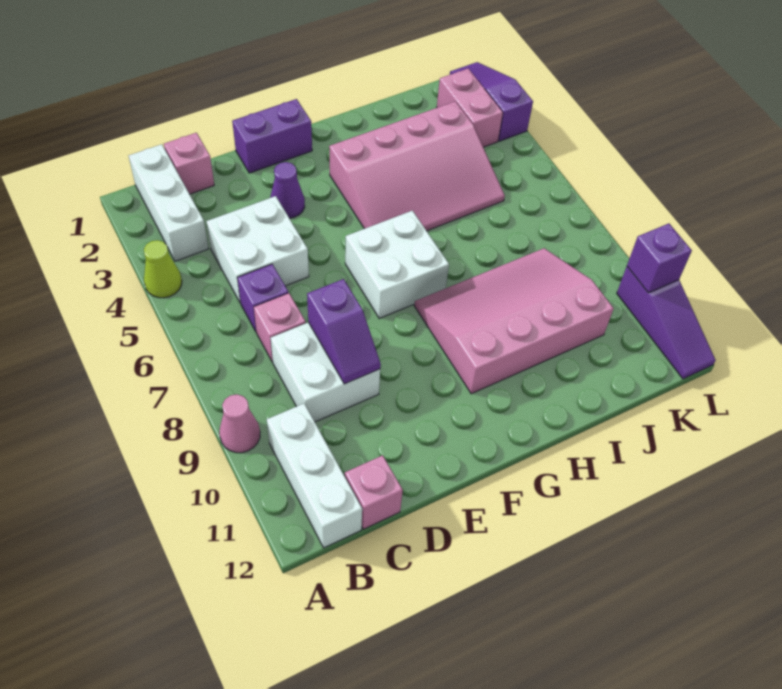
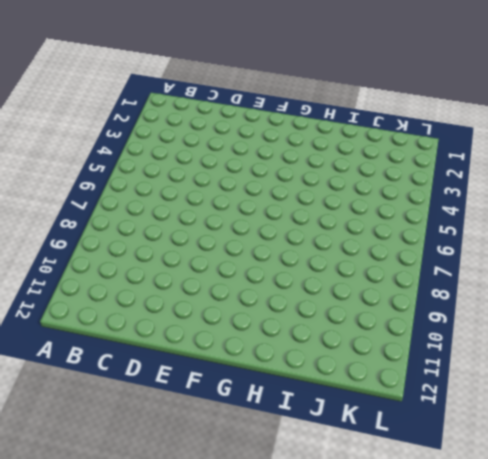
none -> lime 1x1 cone [144,240,182,298]
none -> pink 1x1 cone [219,394,260,453]
none -> white 1x3 brick [129,144,209,261]

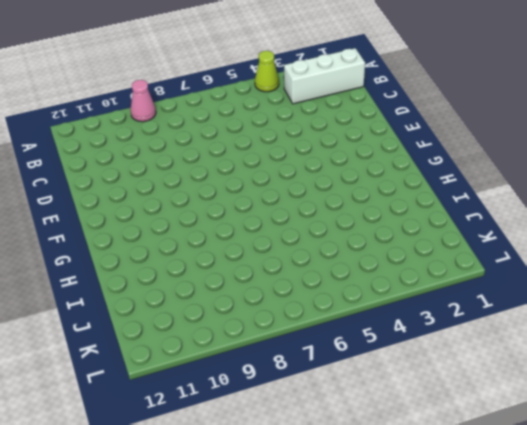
none -> white 1x3 brick [267,404,362,548]
none -> pink 1x1 brick [164,133,214,194]
none -> white 2x2 brick [206,196,309,303]

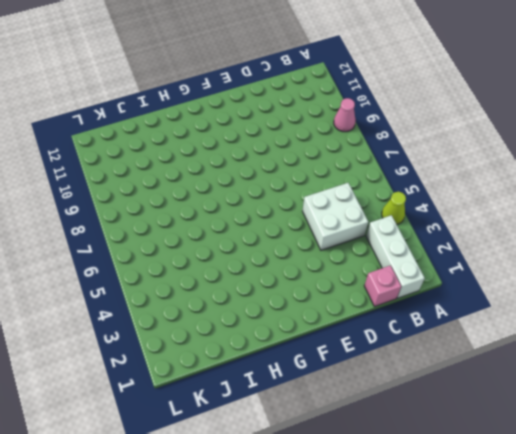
none -> white 1x3 brick [267,404,362,548]
none -> purple 1x1 brick [237,264,288,332]
none -> pink 1x1 brick [254,293,306,362]

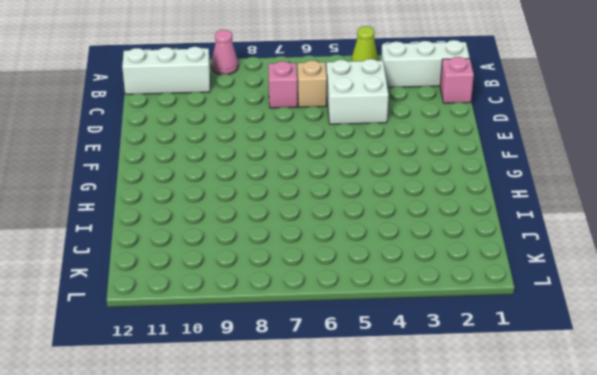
tan 1x1 brick [298,60,327,107] -> purple 1x1 brick [237,264,288,332]
none -> white 2x2 brick [271,322,380,422]
none -> pink 1x1 brick [345,455,403,529]
none -> purple 1x2 brick [232,99,312,173]

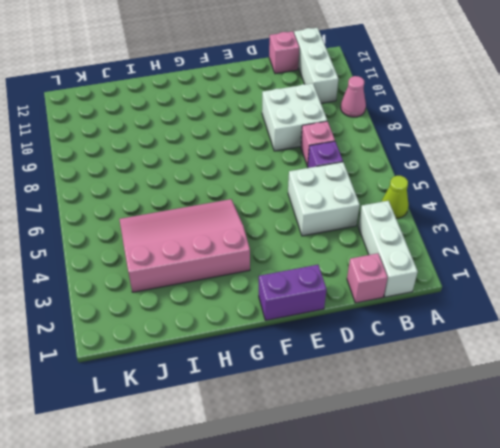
none -> purple 1x1 cone [270,162,305,218]
none -> white 2x2 brick [345,211,449,318]
none -> pink 3x4 slope [414,248,614,394]

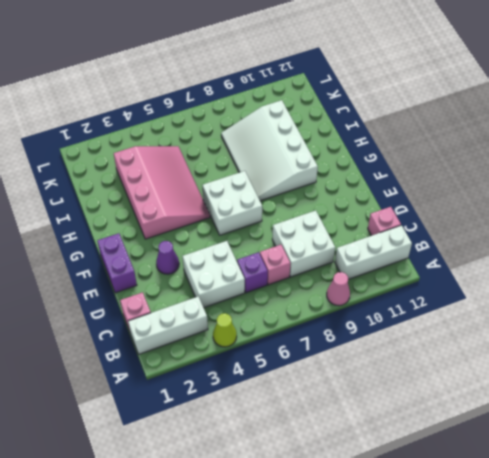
white 3x4 slope [221,100,318,201] -> pink 3x4 slope [414,248,614,394]
none -> pink 1x2 brick [437,69,503,147]
none -> purple 1x3 slope [450,62,533,141]
none -> purple 1x3 slope [617,267,715,379]

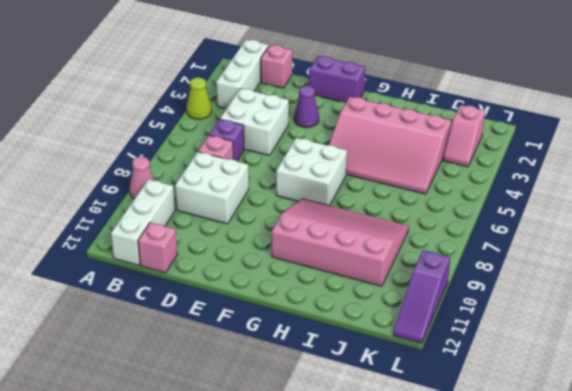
pink 1x2 slope [443,105,485,167] -> pink 1x2 brick [437,69,503,147]
none -> purple 1x3 slope [450,62,533,141]
none -> purple 1x2 slope [307,279,381,384]
none -> purple 1x1 brick [627,223,692,293]

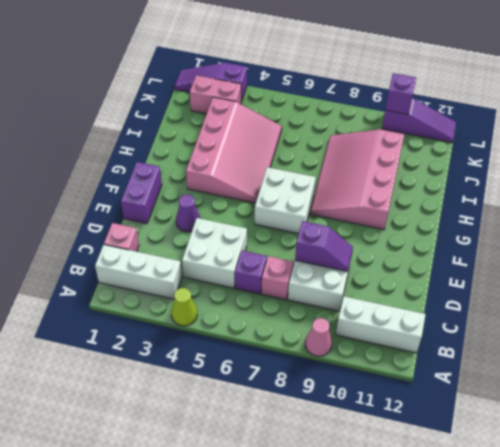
none -> pink 1x1 brick [345,455,403,529]

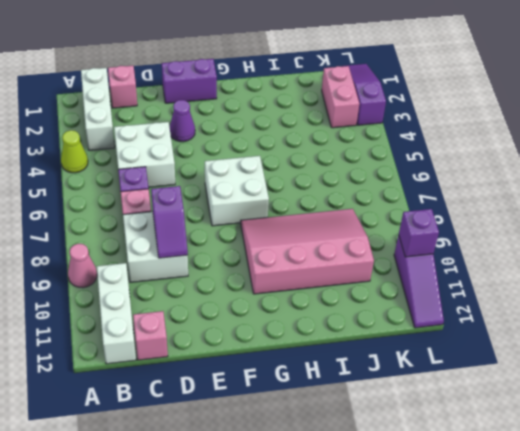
none -> pink 3x4 slope [329,101,505,231]

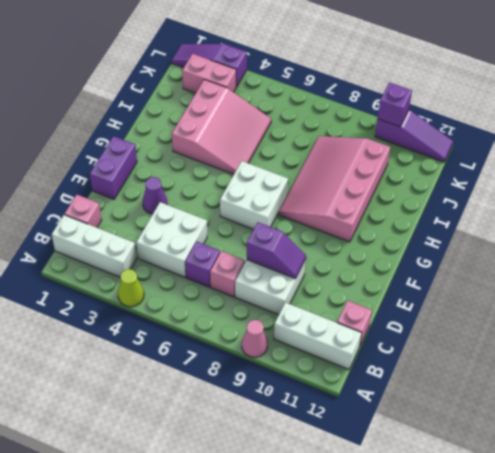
pink 3x3 slope [172,79,271,174] -> pink 3x4 slope [329,101,505,231]

